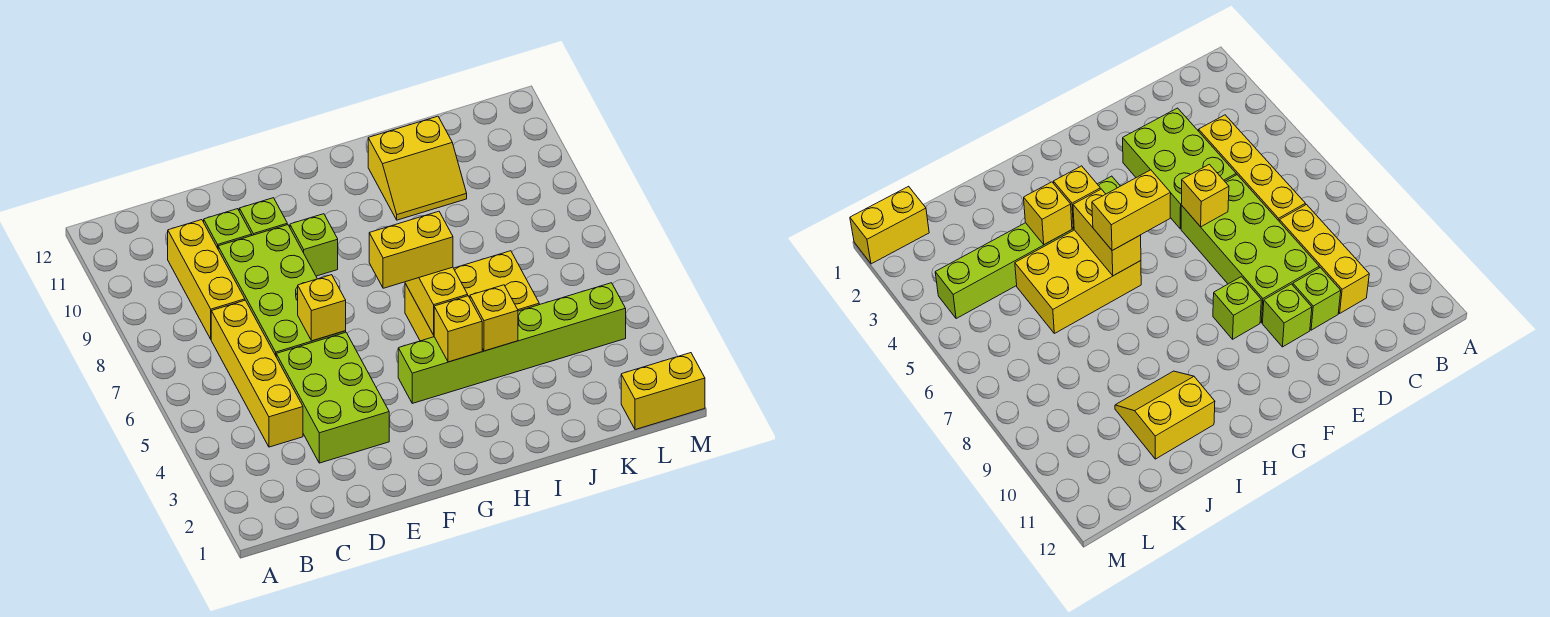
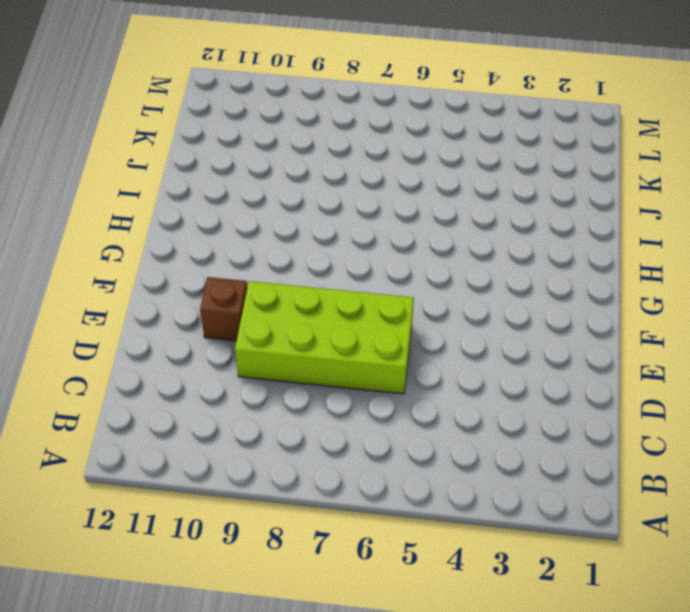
brown 1x1 brick [200,277,247,341] -> lime 1x1 brick [239,198,287,235]
none -> yellow 1x4 brick [211,300,303,447]
none -> yellow 1x3 brick [168,220,245,339]
none -> lime 2x3 brick [276,332,389,463]

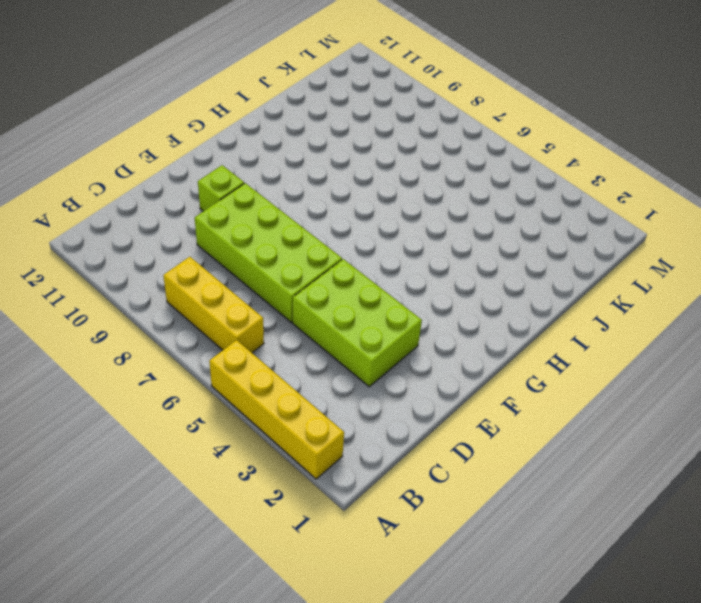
yellow 1x4 brick [209,340,344,479] -> yellow 1x4 brick moved to [211,300,303,447]
yellow 1x3 brick [163,257,264,353] -> yellow 1x3 brick moved to [168,220,245,339]
none -> lime 1x1 brick [204,209,252,248]
none -> lime 1x1 brick [290,214,338,276]
none -> lime 1x6 brick [398,283,626,403]

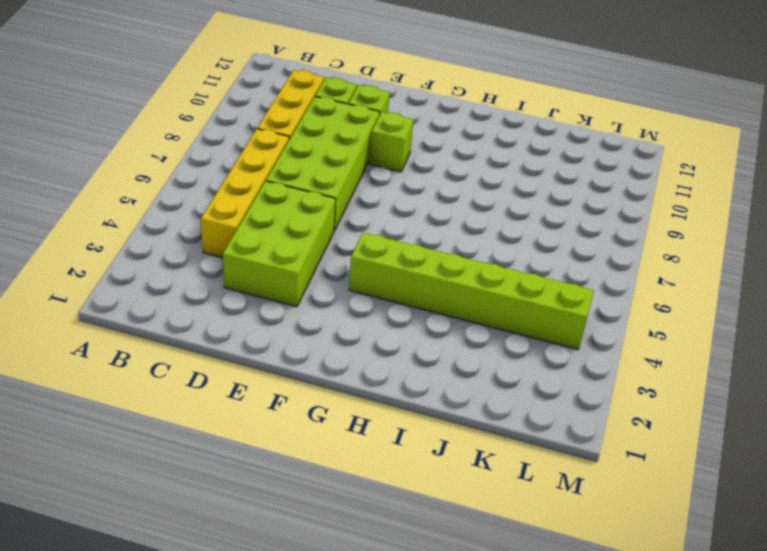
none -> yellow 2x3 brick [405,251,539,341]
none -> yellow 2x2 slope [368,116,467,220]
none -> yellow 1x2 brick [621,353,705,430]

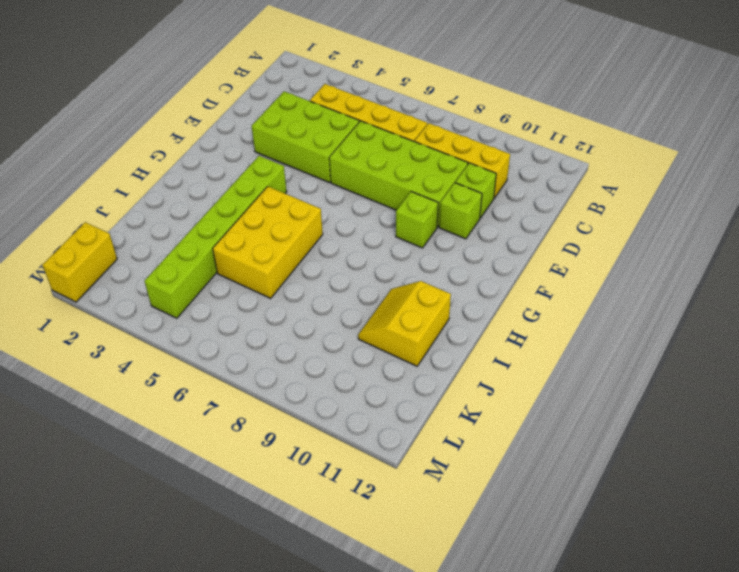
none -> yellow 1x1 brick [298,275,346,341]
none -> yellow 1x1 brick [434,296,482,362]
none -> yellow 1x2 brick [405,267,468,335]

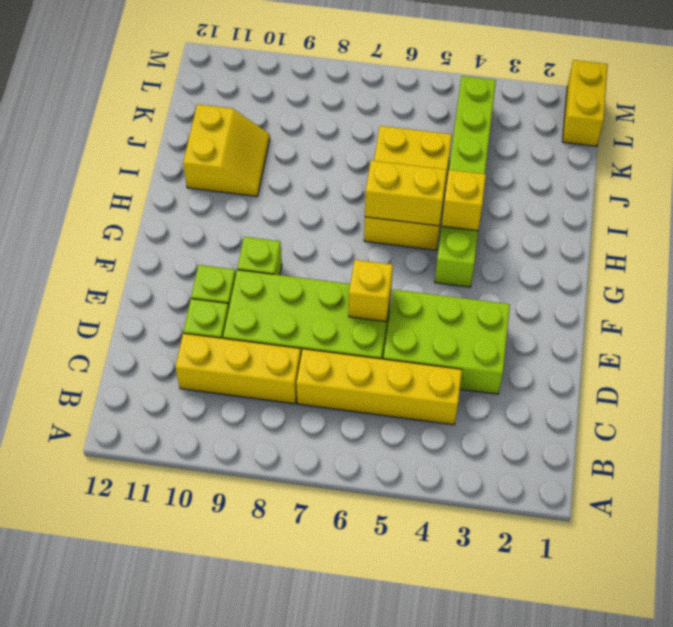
none -> yellow 1x1 brick [470,285,518,351]
none -> yellow 1x2 brick [369,211,453,288]

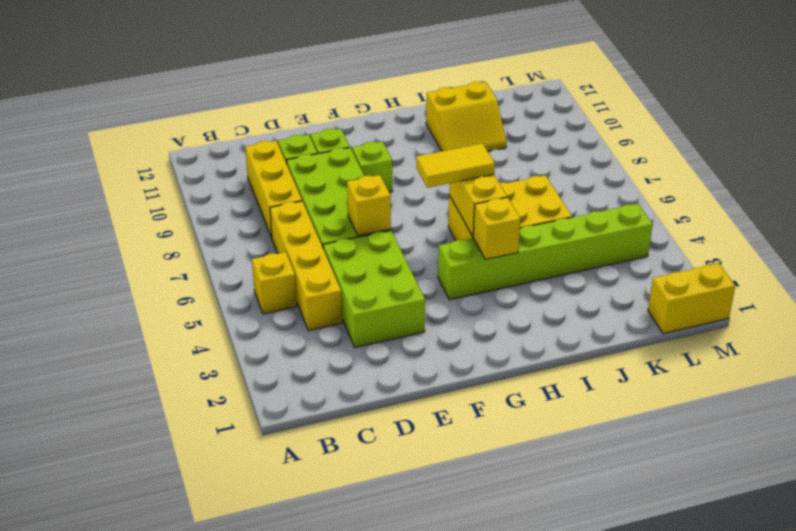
yellow 1x1 brick [252,252,297,314] -> yellow 1x1 brick moved to [470,285,518,351]
yellow 1x2 tile [416,143,495,188] -> yellow 1x2 brick [369,211,453,288]

